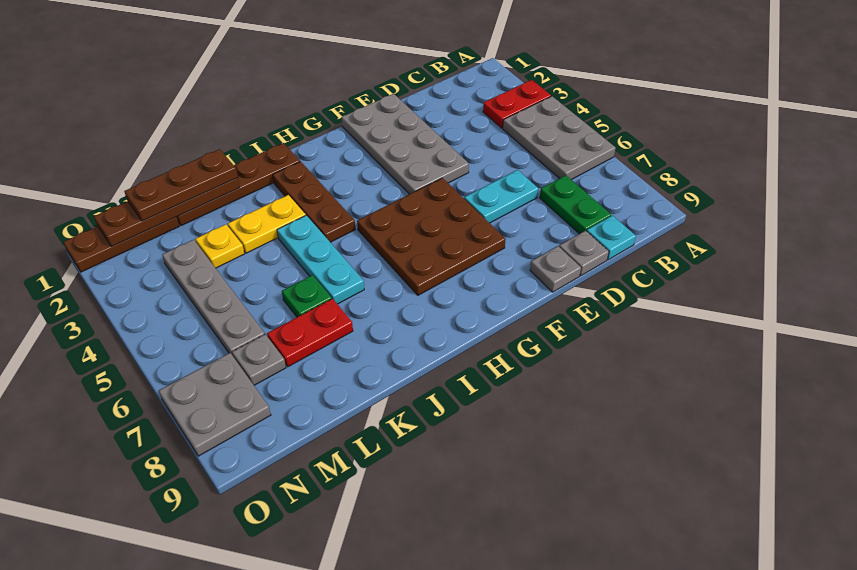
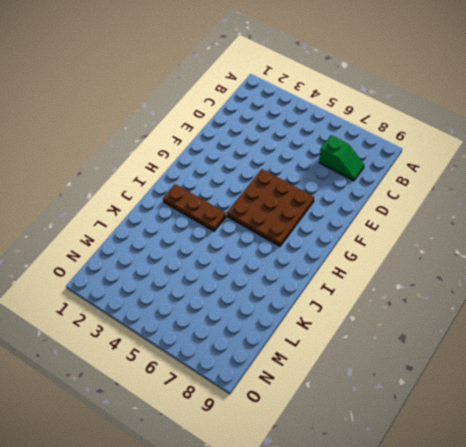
green 1x2 slope [319,135,364,181] -> green 1x2 plate [540,175,611,234]
none -> red 1x2 plate [483,80,551,128]
none -> grey 2x3 plate [503,96,616,180]
none -> cyan 1x1 plate [587,216,636,260]

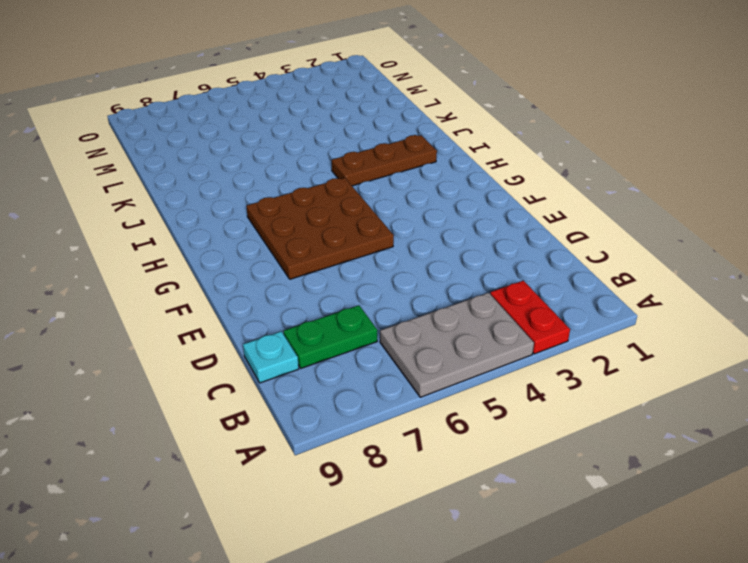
none -> cyan 1x2 plate [464,170,538,223]
none -> grey 1x1 plate [559,231,609,276]
none -> grey 2x4 plate [341,94,469,194]

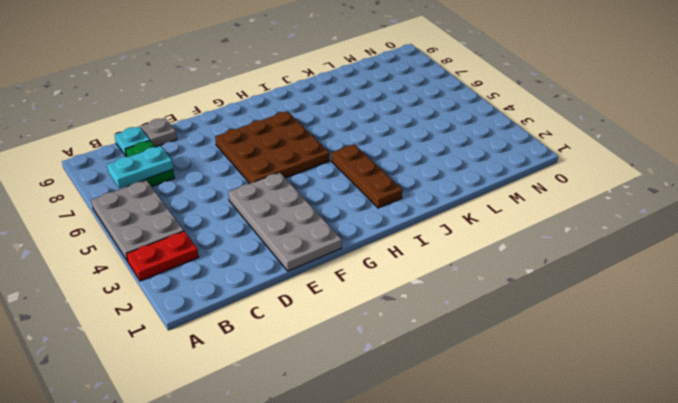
cyan 1x2 plate [107,146,173,188] -> cyan 1x2 plate moved to [464,170,538,223]
none -> grey 1x1 plate [530,246,581,292]
none -> brown 1x4 plate [177,143,300,226]
none -> yellow 1x2 plate [228,195,306,253]

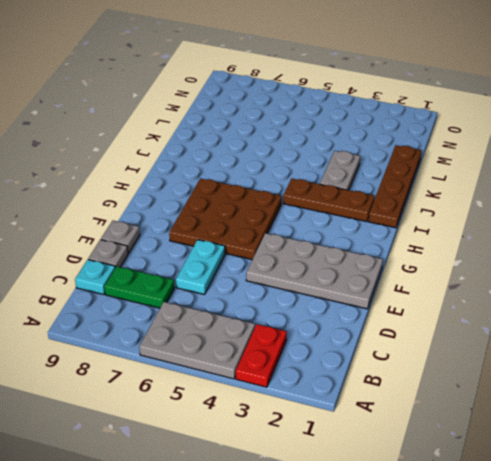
grey 1x2 plate [320,151,360,190] -> yellow 1x2 plate [228,195,306,253]
none -> cyan 1x3 plate [277,215,364,304]
none -> green 1x1 plate [282,275,332,317]
none -> red 1x2 plate [267,299,353,367]

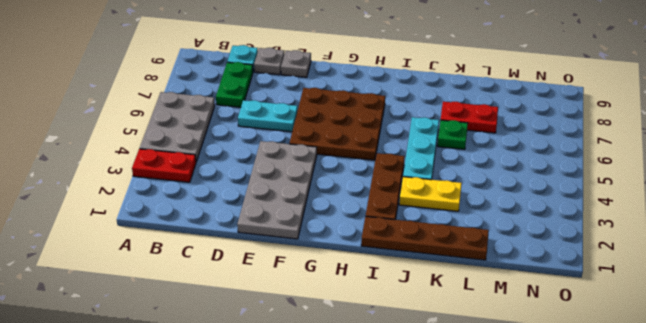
none -> yellow 1x1 plate [195,224,244,268]
none -> brown 1x3 plate [64,217,179,272]
none -> grey 1x4 plate [162,240,265,356]

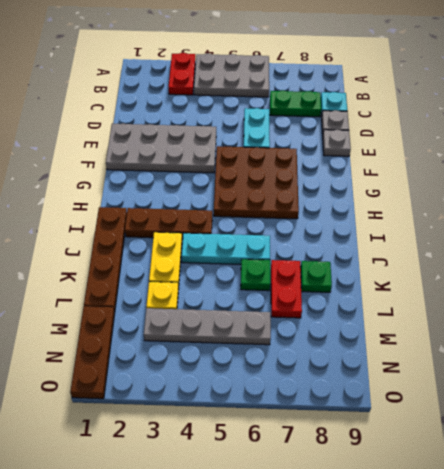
green 1x1 plate [301,261,332,292] -> none
none -> grey 1x1 plate [232,334,286,385]
none -> grey 2x2 plate [159,353,271,456]
none -> brown 1x4 plate [94,178,240,247]

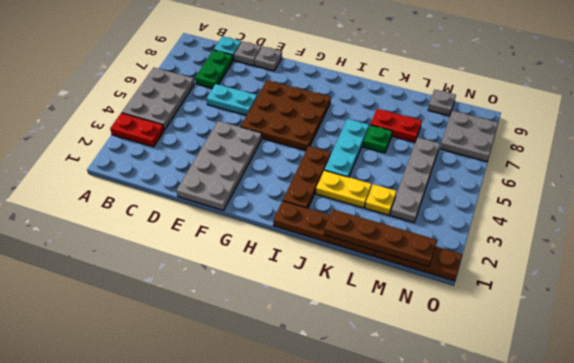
grey 1x1 plate [428,90,456,116] -> grey 1x1 plate moved to [232,334,286,385]
none -> brown 1x3 plate [124,149,238,221]

